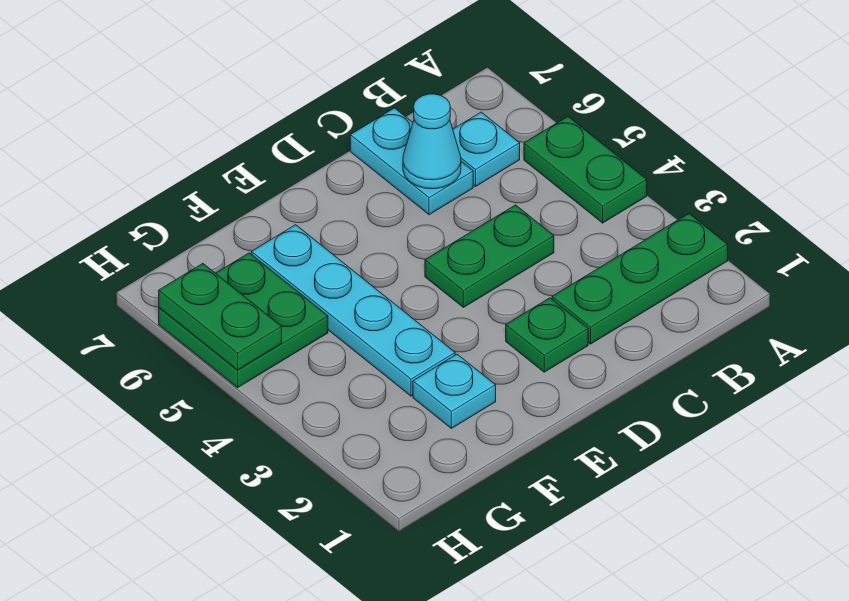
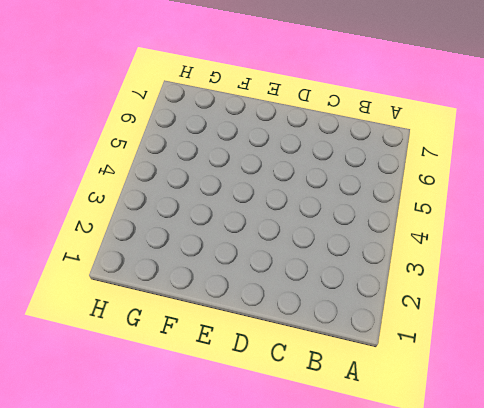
none -> green 1x3 plate [552,214,728,344]
none -> green 1x2 plate [524,117,647,223]

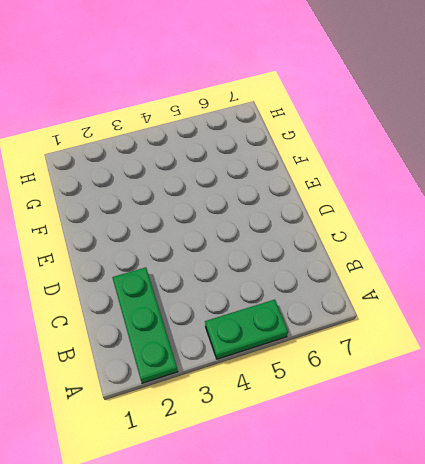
none -> cyan 1x1 plate [453,112,520,186]
none -> green 1x2 plate [425,205,554,308]

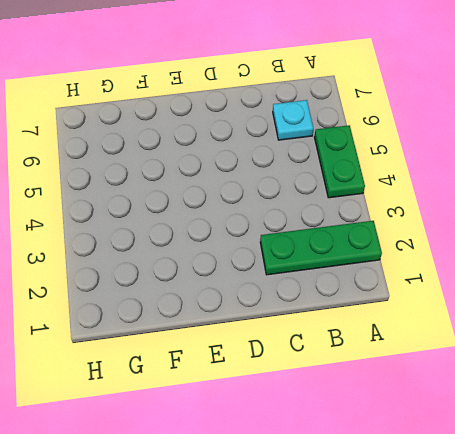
none -> green 1x2 plate [425,205,554,308]
none -> cyan 1x2 plate [350,108,473,215]

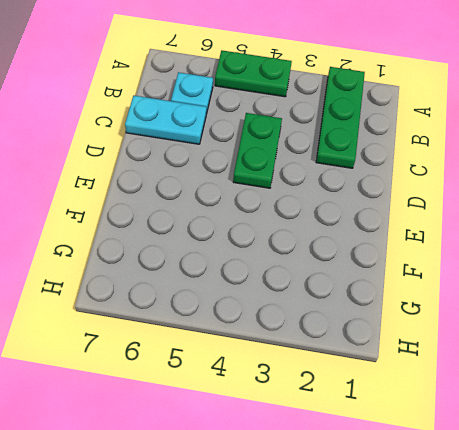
none -> green 1x1 plate [506,298,588,372]
none -> cyan 1x1 plate [413,354,496,428]

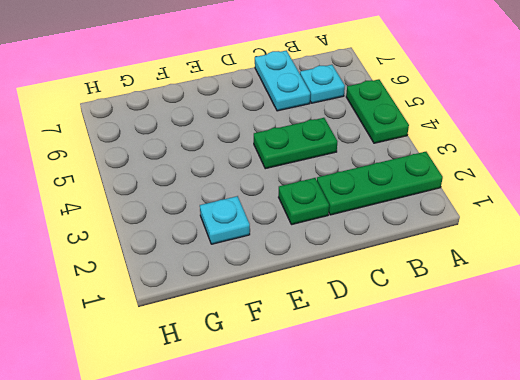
none -> cyan 1x4 plate [252,225,455,396]
none -> green 2x2 plate [159,253,328,388]

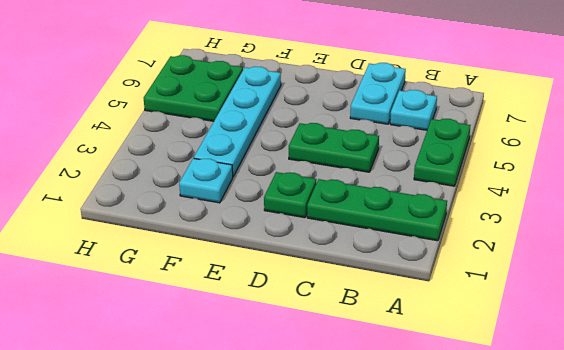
none -> cyan 1x1 cone [403,94,461,189]
none -> green 1x2 plate [159,264,282,370]

